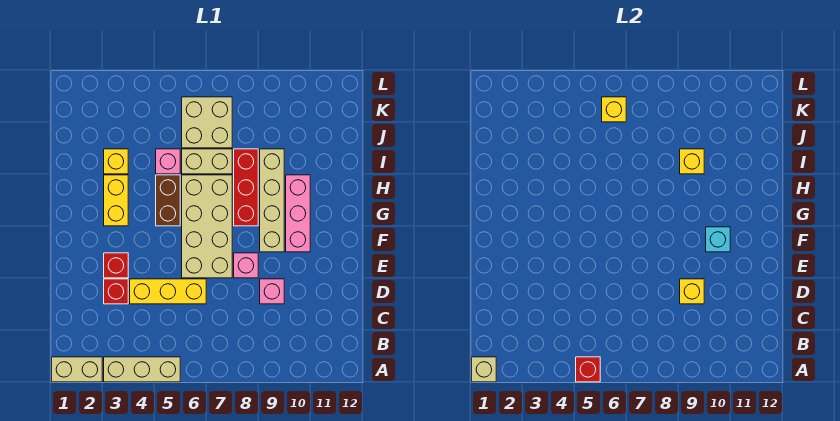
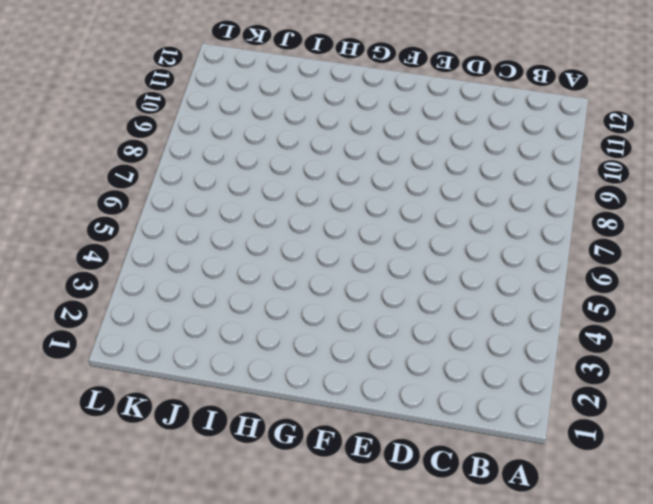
none -> tan 1x2 brick [52,357,102,382]
none -> tan 1x3 brick [104,357,180,382]
none -> red 1x1 brick [104,279,128,304]

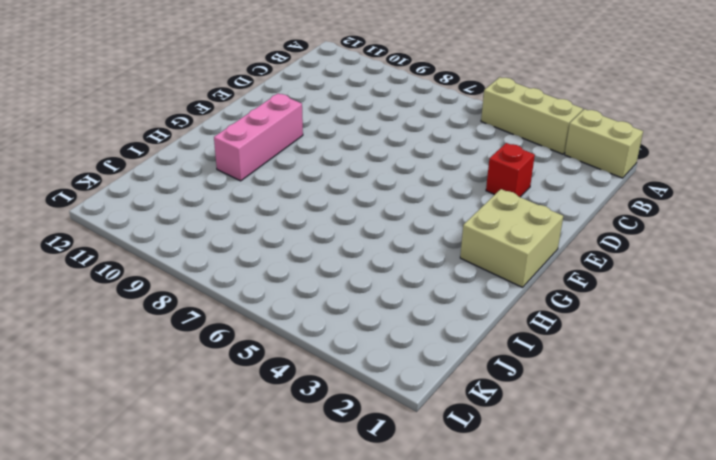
tan 2x2 brick [460,189,563,287] -> tan 2x2 brick moved to [182,97,232,148]
none -> yellow 1x3 brick [130,279,206,304]
none -> pink 1x1 brick [260,279,284,304]
none -> red 1x1 brick [104,253,128,278]

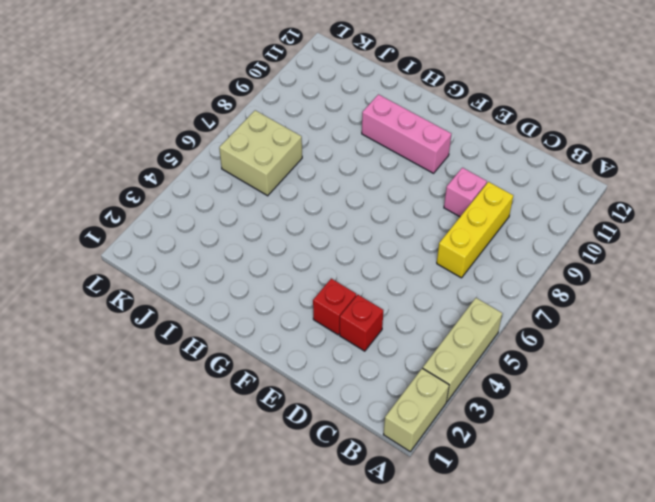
yellow 1x3 brick [437,182,513,278] -> yellow 1x3 brick moved to [130,279,206,304]
none -> tan 2x4 brick [182,175,232,278]
none -> pink 1x1 brick [234,253,258,278]
none -> tan 1x4 brick [260,149,284,252]

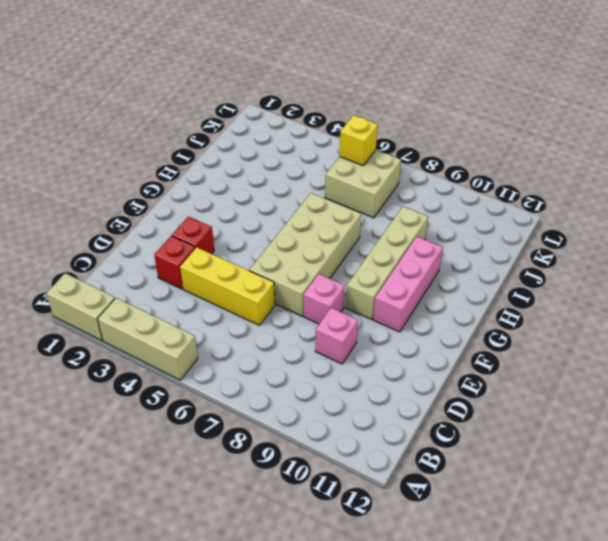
none -> yellow 1x2 brick [104,175,128,226]
none -> brown 1x2 brick [156,175,180,226]
none -> red 1x3 brick [234,149,258,226]

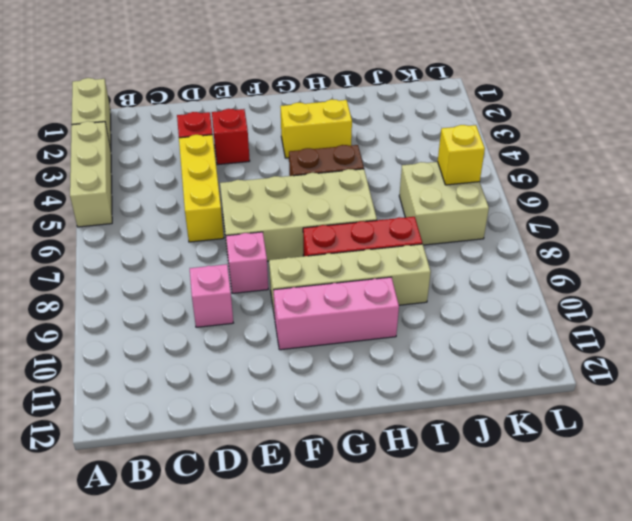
none -> yellow 1x1 brick [104,149,128,174]
none -> pink 1x1 brick [156,149,180,174]
none -> tan 1x2 brick [182,149,232,174]

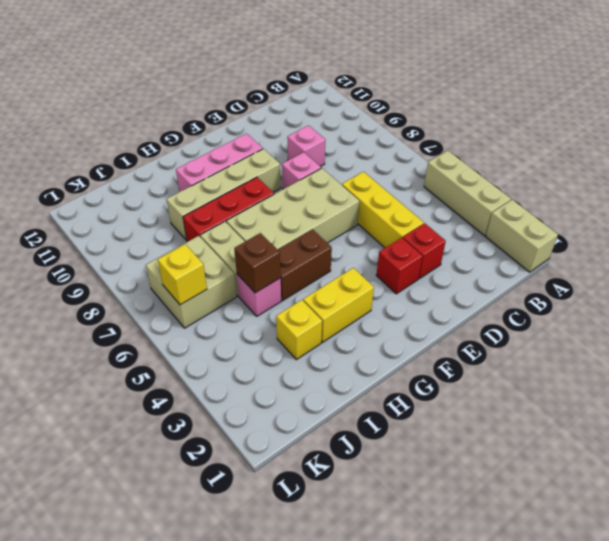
brown 1x1 brick [234,233,281,293] -> none
none -> tan 1x1 brick [472,357,496,382]
none -> red 1x1 brick [576,357,600,382]
none -> yellow 1x1 brick [680,279,704,304]

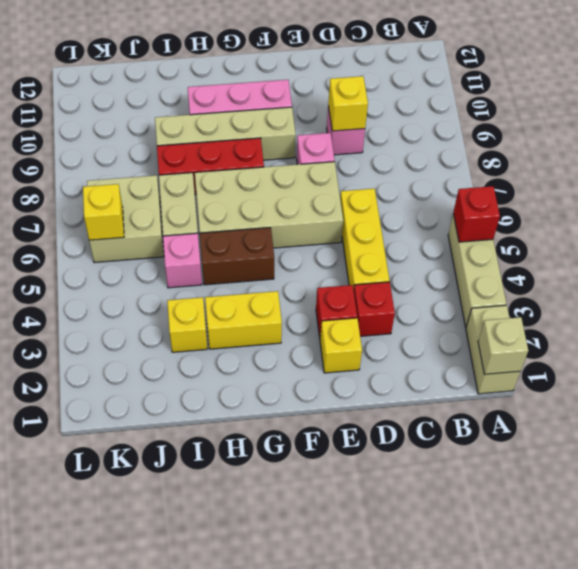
yellow 1x1 brick [320,318,362,373] -> yellow 1x1 brick moved to [680,149,704,174]
none -> cyan 1x1 brick [706,227,730,252]

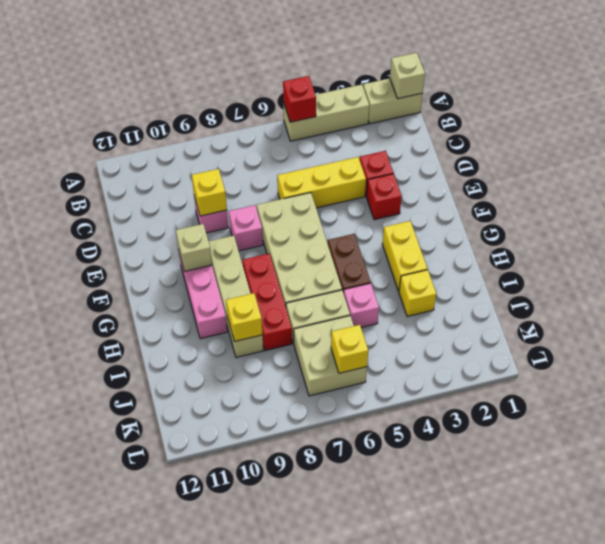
tan 1x1 brick [176,224,212,271] -> cyan 1x1 brick [706,227,730,252]

